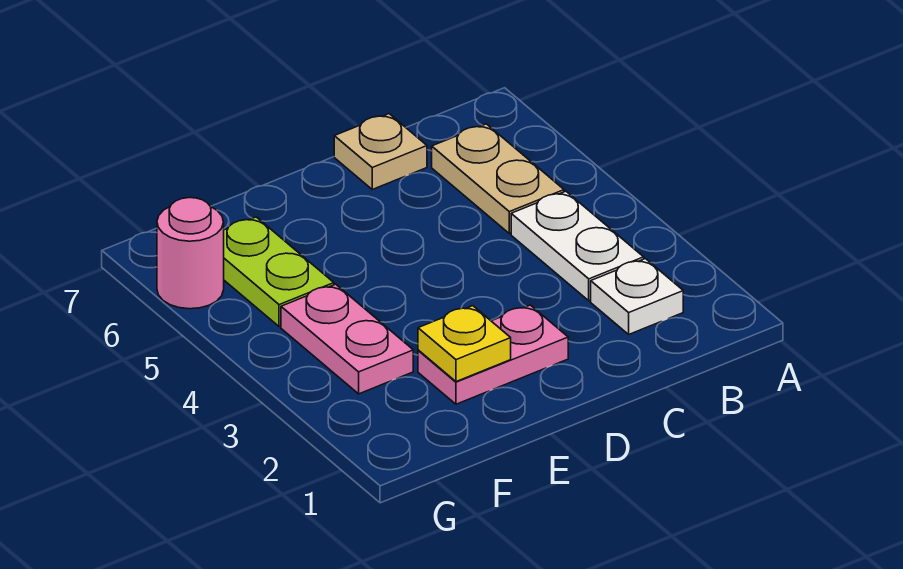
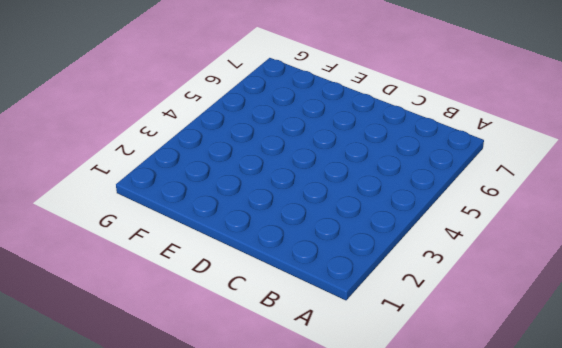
none -> white 1x1 plate [591,259,683,334]
none -> white 1x2 plate [511,191,644,301]

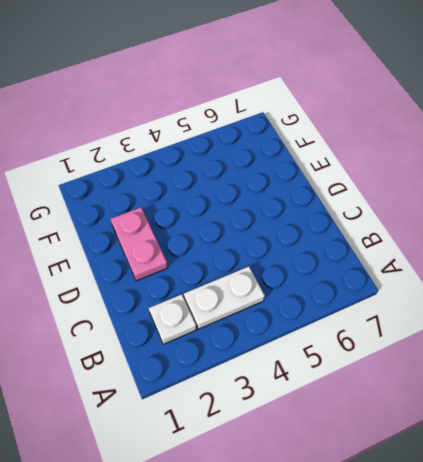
none -> tan 1x2 plate [432,124,564,234]
none -> tan 1x1 plate [334,114,427,189]

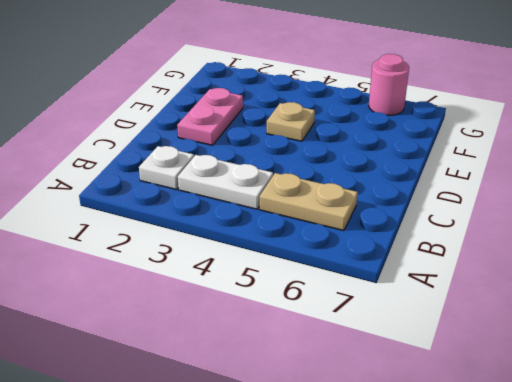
tan 1x1 plate [267,102,315,141] -> tan 1x1 plate moved to [334,114,427,189]
none -> pink 1x2 plate [281,284,413,394]
none -> lime 1x2 plate [224,217,334,327]

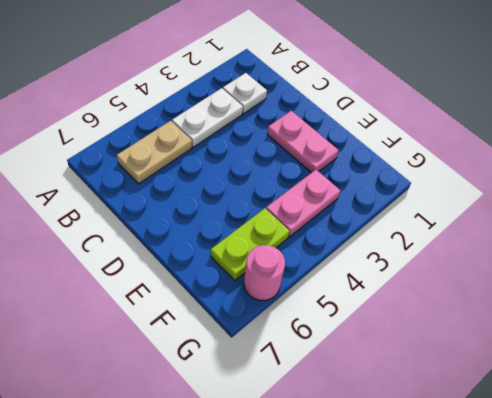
none -> tan 1x1 plate [334,114,427,189]
none -> yellow 1x1 plate [418,306,511,382]

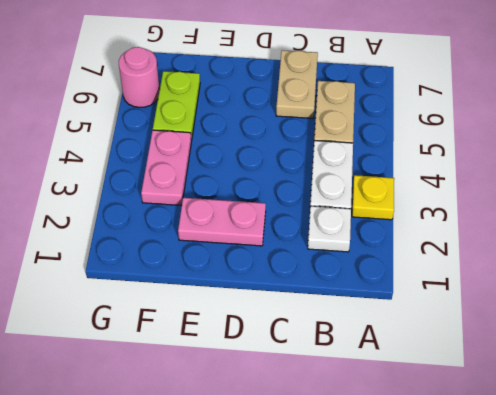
yellow 1x1 plate [352,175,394,220] -> yellow 1x1 plate moved to [418,306,511,382]
tan 1x2 plate [276,50,318,118] -> tan 1x1 plate [334,114,427,189]

